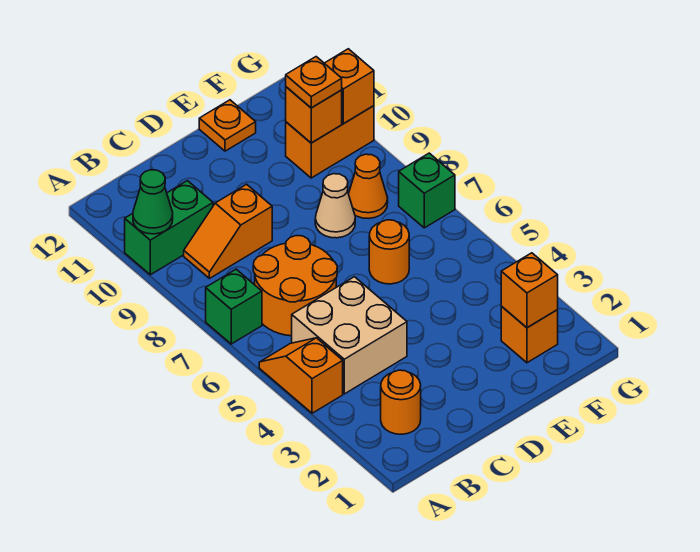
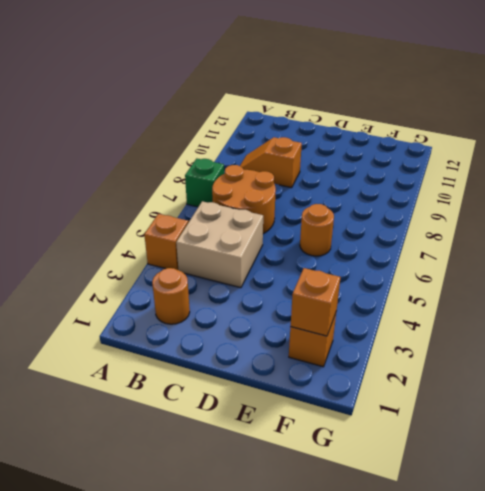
none -> green 1x2 brick [125,181,213,275]
none -> tan 1x1 cone [315,174,355,238]
none -> orange 1x1 plate [199,100,256,151]

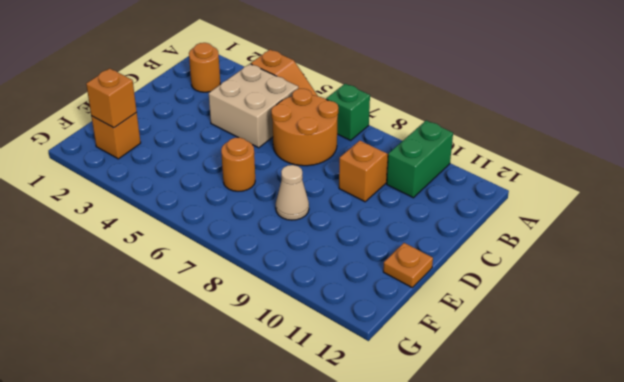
none -> orange 1x1 cone [349,154,388,218]
none -> orange 1x2 brick [286,106,374,178]
none -> green 1x1 brick [399,153,455,228]

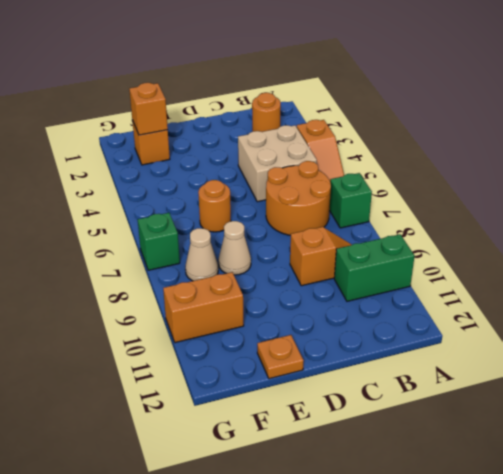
tan 1x1 cone [185,228,218,281] -> orange 1x1 cone [349,154,388,218]
none -> green 1x1 cone [133,170,173,234]
none -> orange 1x1 brick [286,87,342,143]
none -> orange 1x1 brick [325,49,374,124]

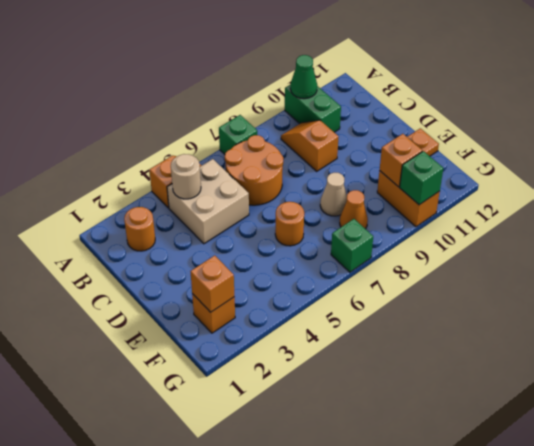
tan 1x1 round brick [171,154,201,199] -> none
green 1x1 brick [400,151,443,205] -> orange 1x1 brick [325,49,374,124]
none -> orange 1x1 plate [286,57,342,108]

